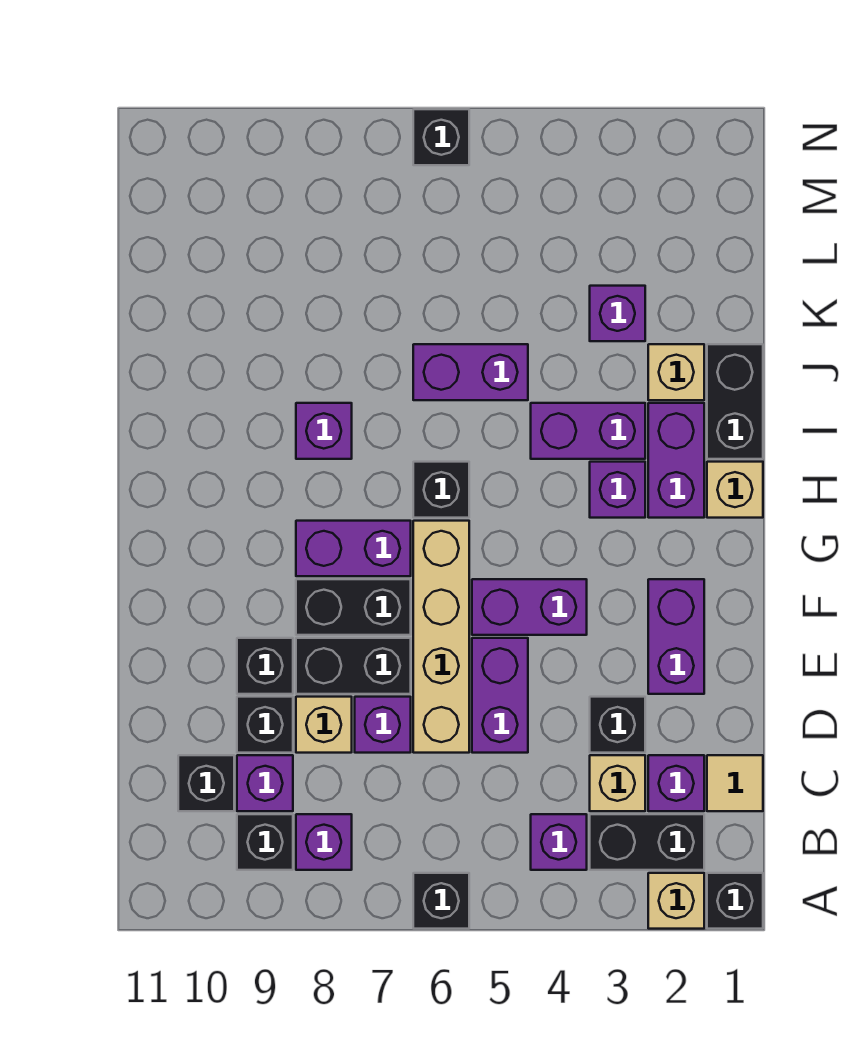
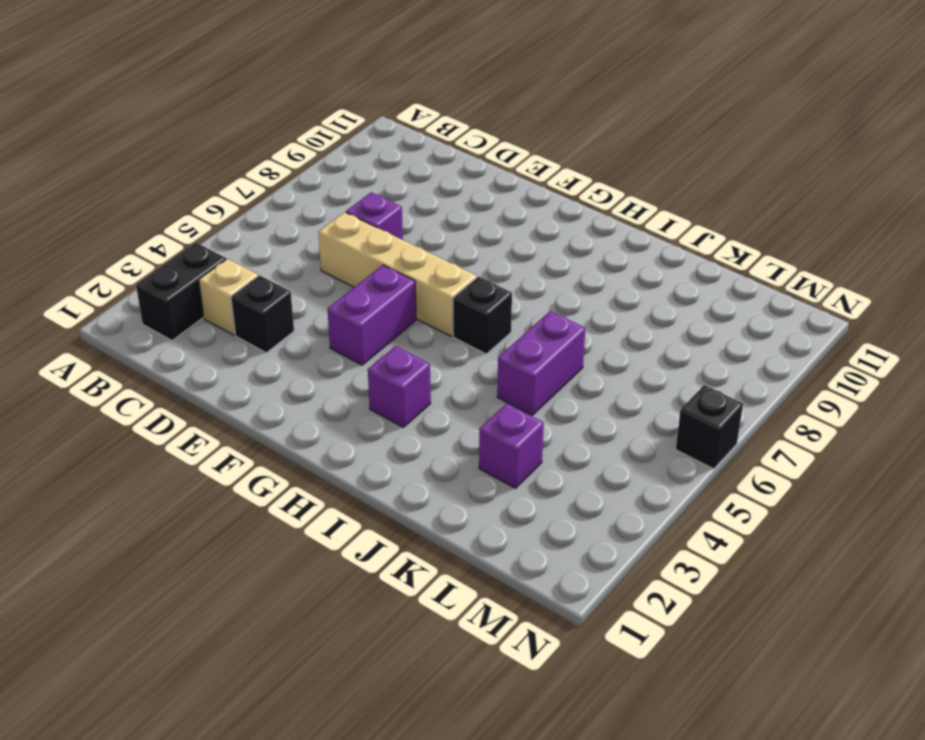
none -> black 1x1 brick [707,873,763,929]
none -> tan 1x1 brick [648,873,704,929]
none -> black 1x1 brick [413,873,469,929]
none -> purple 1x1 brick [531,814,587,870]

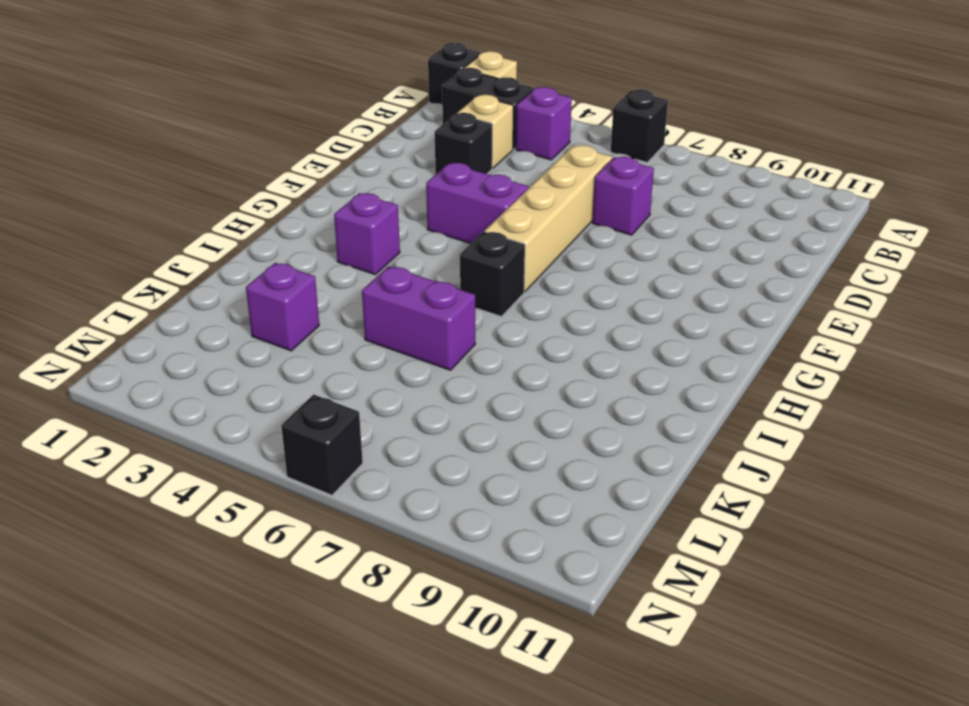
none -> purple 1x1 brick [296,814,352,870]
none -> black 1x1 brick [237,814,293,870]
none -> tan 1x1 tile [707,755,763,811]
none -> purple 1x1 brick [648,755,704,811]

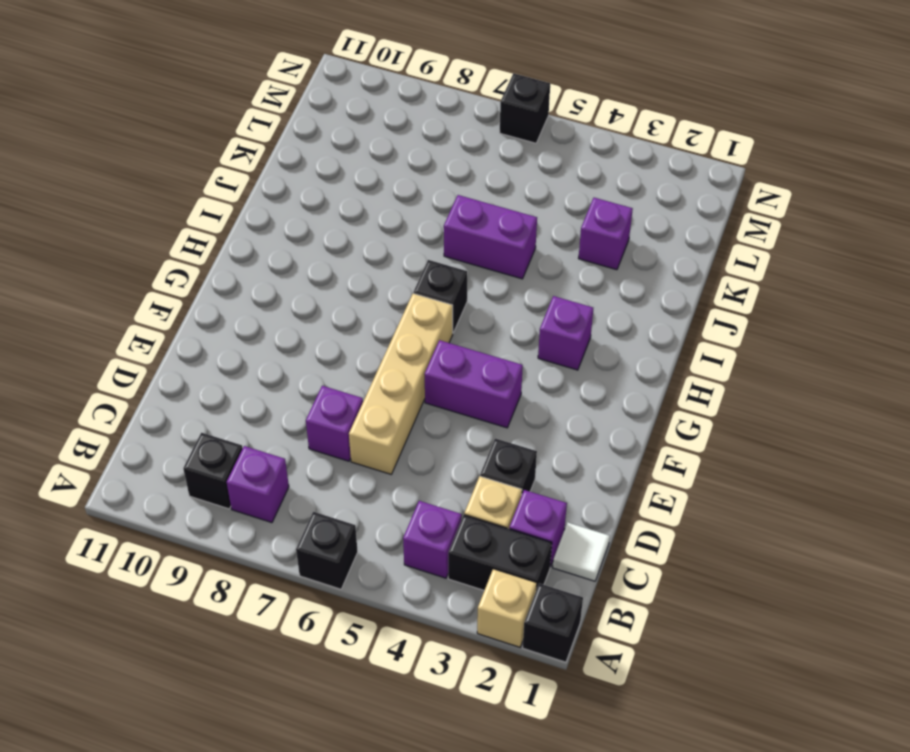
white 1x1 tile [553,522,610,581] -> tan 1x1 tile [707,755,763,811]
none -> purple 1x1 brick [237,755,293,811]
none -> black 1x1 brick [178,755,234,811]
none -> purple 1x2 brick [472,638,528,753]
none -> tan 1x1 brick [296,697,352,753]

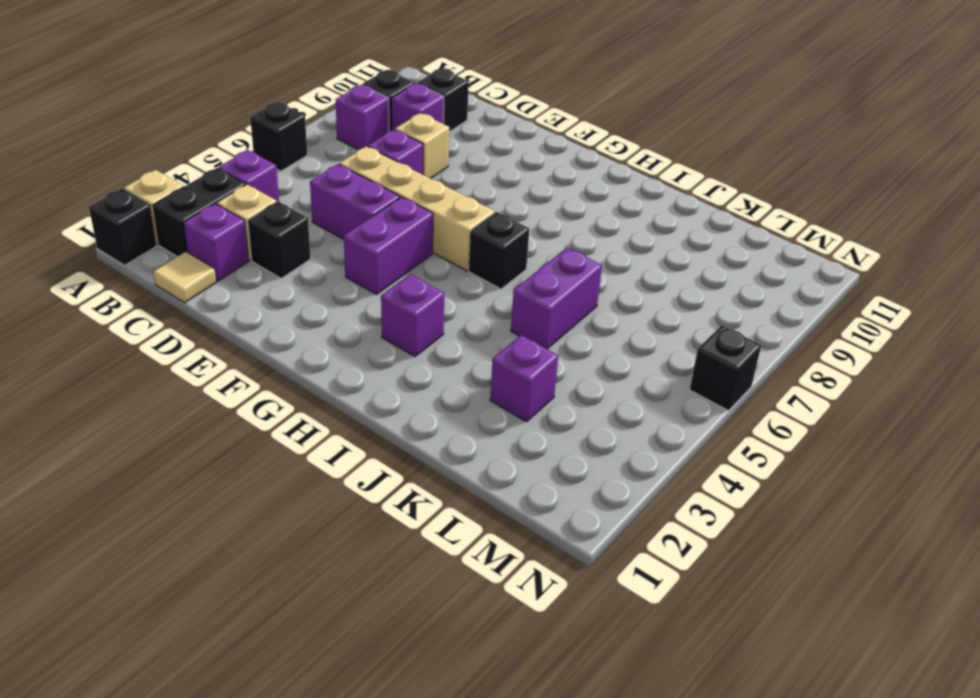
none -> black 1x1 brick [237,697,293,753]
none -> purple 1x2 brick [648,579,704,694]
none -> black 1x2 brick [296,638,411,694]
none -> black 1x1 brick [237,638,293,694]

